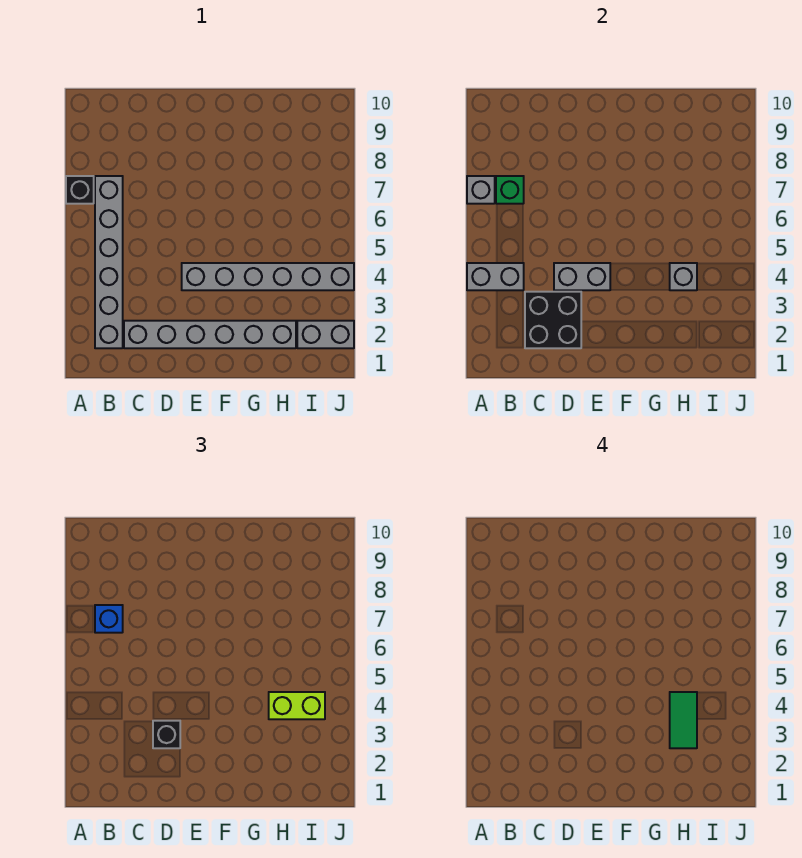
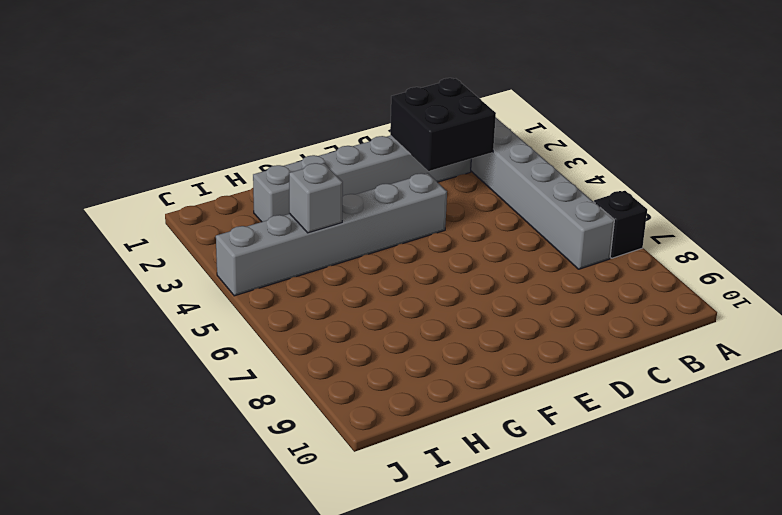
none -> grey 1x2 brick [297,321,354,348]
none -> grey 1x2 brick [467,263,524,290]
none -> grey 1x1 brick [467,176,495,204]

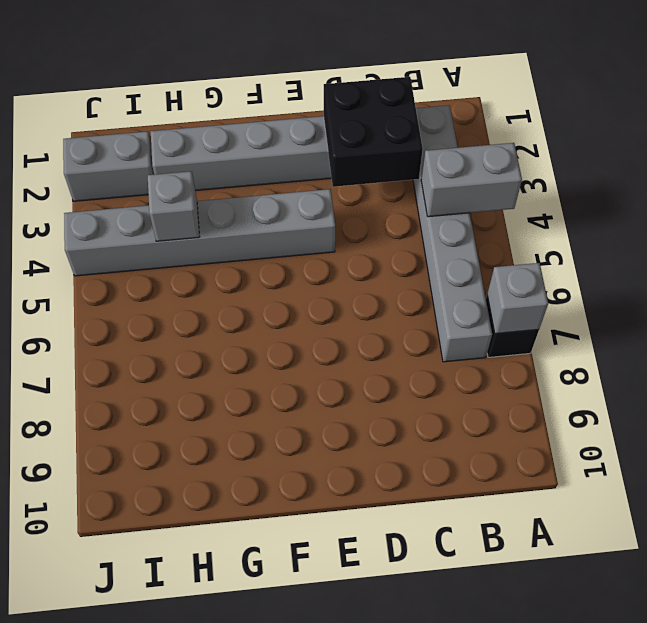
none -> green 1x1 brick [496,176,524,204]
none -> grey 1x2 brick [554,263,610,290]
none -> blue 1x1 brick [95,605,123,633]

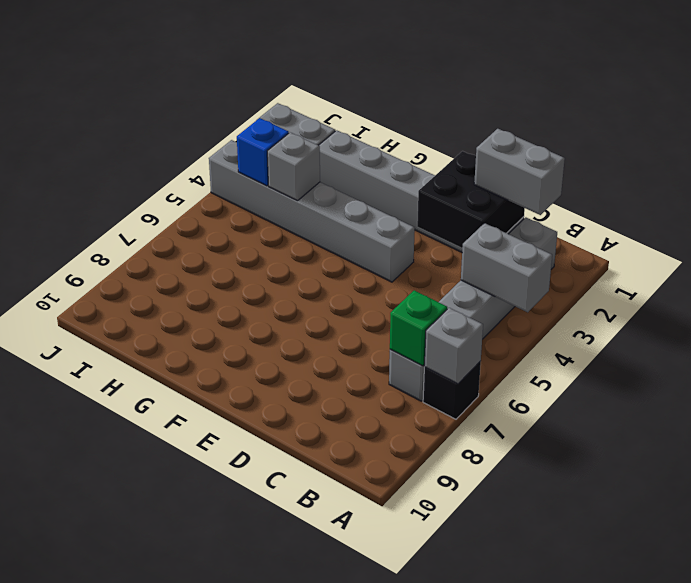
grey 1x2 brick [474,129,565,215] -> grey 1x2 brick moved to [554,263,610,290]
blue 1x1 brick [237,118,289,186] -> blue 1x1 brick moved to [95,605,123,633]
none -> black 1x1 brick [153,721,180,748]
none -> lime 1x2 brick [269,692,325,719]
none -> green 1x2 tile [670,692,697,748]

